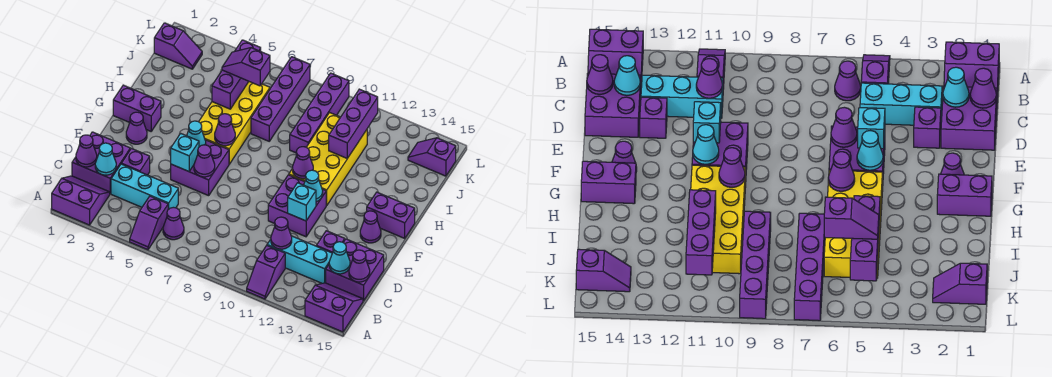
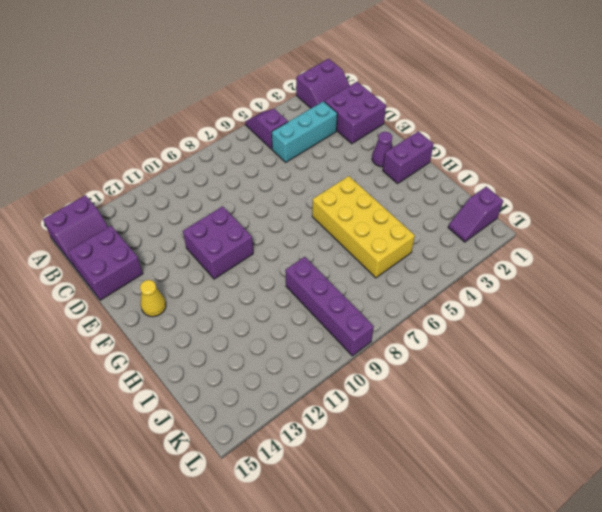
yellow 1x1 cone [140,280,166,317] -> purple 1x1 cone [360,211,381,243]
none -> purple 1x2 slope [247,246,285,299]
none -> purple 1x1 cone [163,207,184,240]
none -> cyan 1x3 brick [267,236,332,283]
none -> purple 1x1 brick [121,148,150,175]

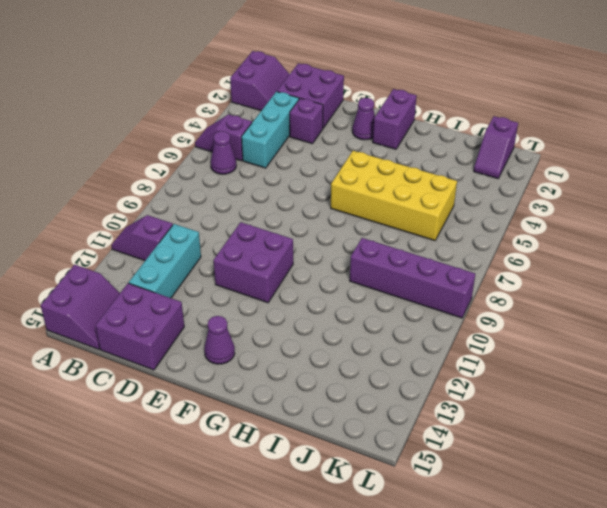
none -> purple 1x1 brick [317,231,345,253]
none -> purple 2x2 brick [171,140,229,196]
none -> yellow 2x4 brick [289,113,367,205]
none -> purple 1x2 brick [367,192,415,238]

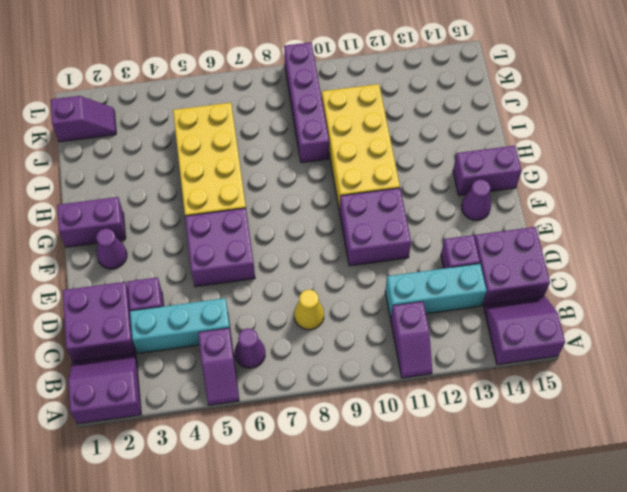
yellow 1x1 cone [294,290,324,330] -> none
none -> purple 1x4 brick [251,57,310,141]
none -> purple 1x2 slope [408,138,456,176]
none -> purple 1x1 cone [76,135,97,167]
none -> cyan 1x1 cone [95,143,116,175]

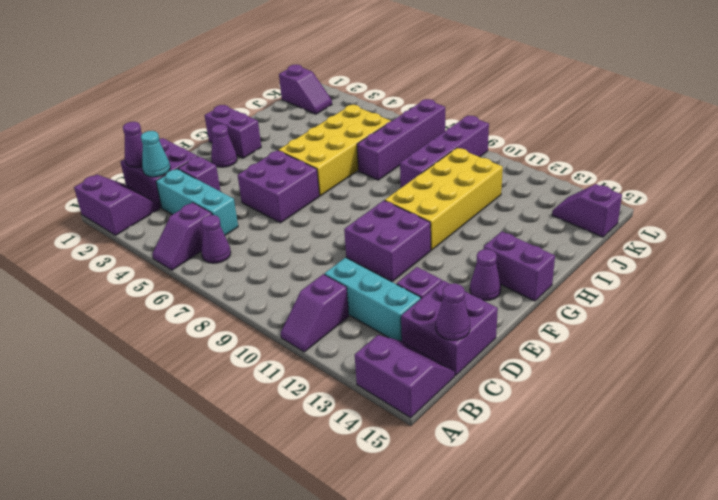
none -> purple 1x1 cone [271,217,292,249]
none -> cyan 1x1 cone [329,242,350,274]
none -> cyan 1x1 brick [171,133,199,172]
none -> purple 1x1 cone [194,145,215,177]

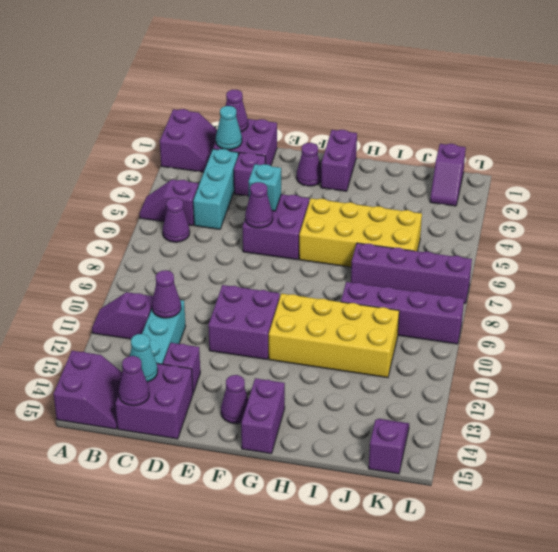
none -> cyan 1x1 brick [288,183,316,221]
none -> cyan 1x1 cone [187,121,206,147]
none -> cyan 1x1 cone [304,170,323,202]
none -> purple 1x1 cone [215,114,235,146]

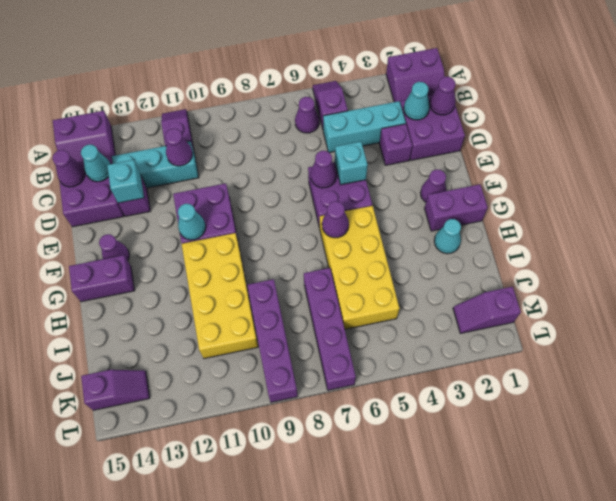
cyan 1x1 brick [107,160,144,203] -> cyan 1x1 brick moved to [288,183,316,221]
cyan 1x1 cone [434,219,461,254] -> cyan 1x1 cone moved to [187,121,206,147]
none -> purple 1x1 cone [293,147,313,179]
none -> purple 1x3 brick [212,40,261,109]
none -> purple 1x3 brick [329,89,378,158]
none -> purple 1x2 slope [222,48,270,86]

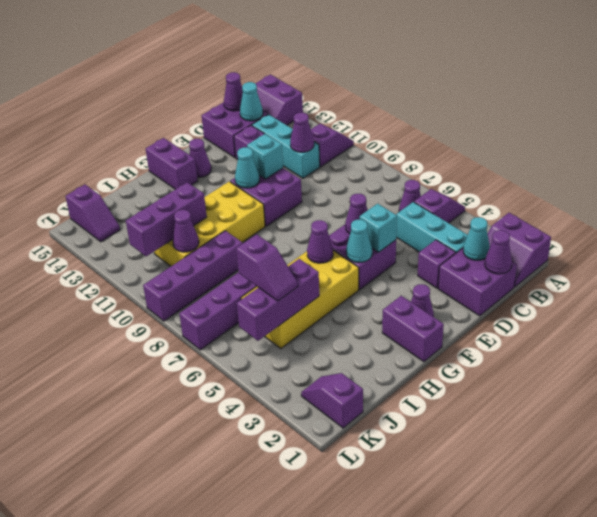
purple 1x1 cone [173,210,199,252] -> purple 1x1 cone moved to [293,147,313,179]

